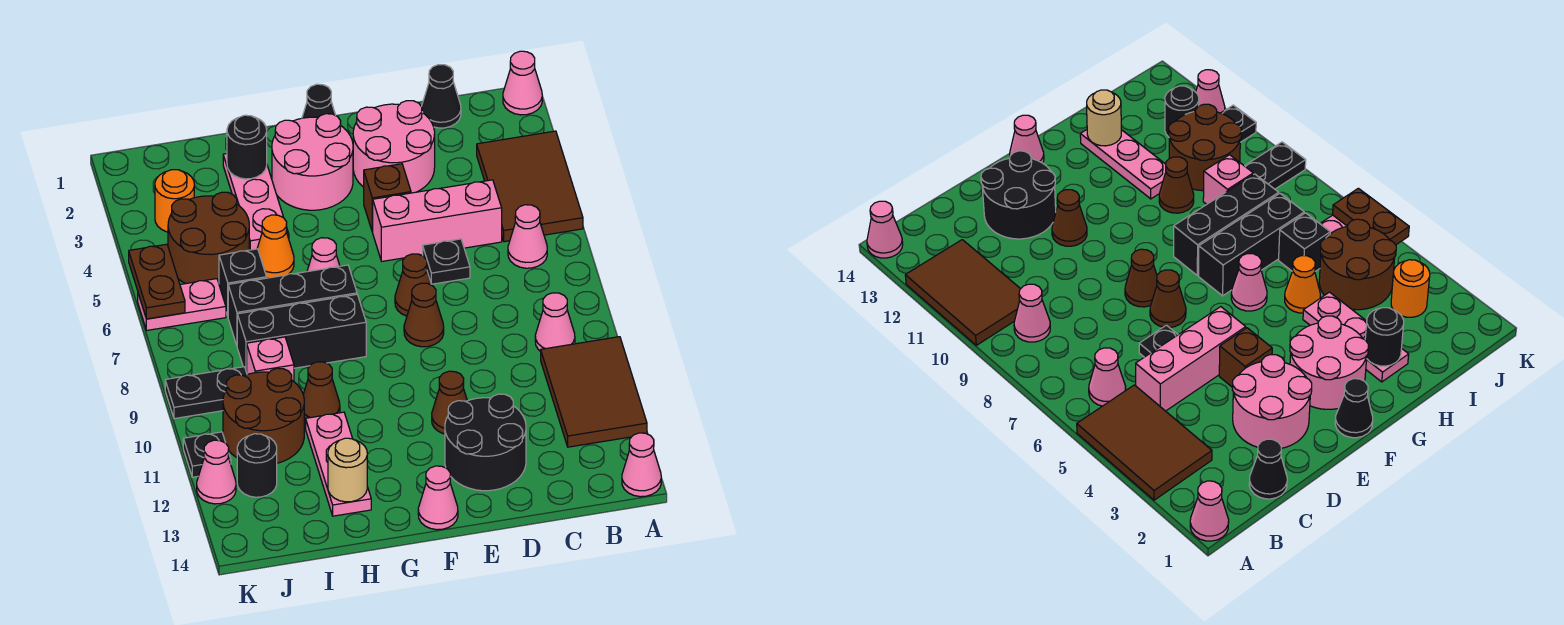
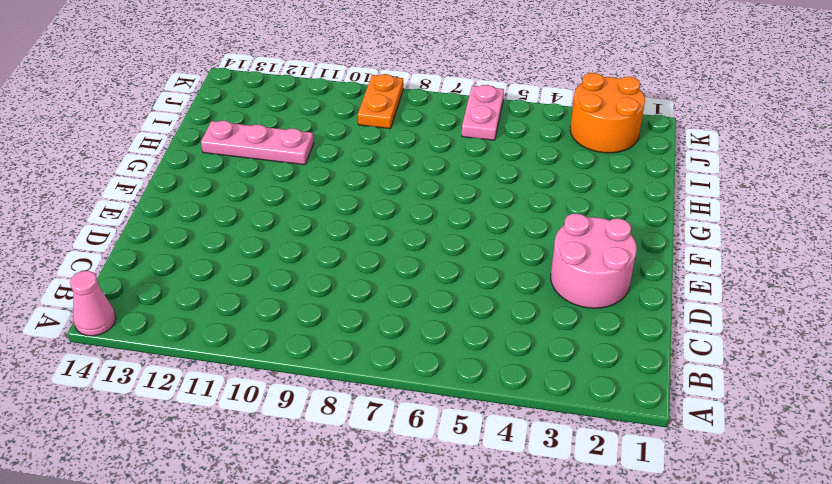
orange 2x2 round brick [570,73,645,153] -> orange 1x1 round brick [155,170,194,232]
orange 1x2 plate [358,74,403,129] -> black 1x2 plate [165,367,247,419]
none -> pink 1x1 cone [503,51,542,115]
none -> brown 2x3 tile [477,131,583,242]
none -> brown 2x3 tile [541,337,647,447]
none -> pink 1x1 cone [508,205,547,268]

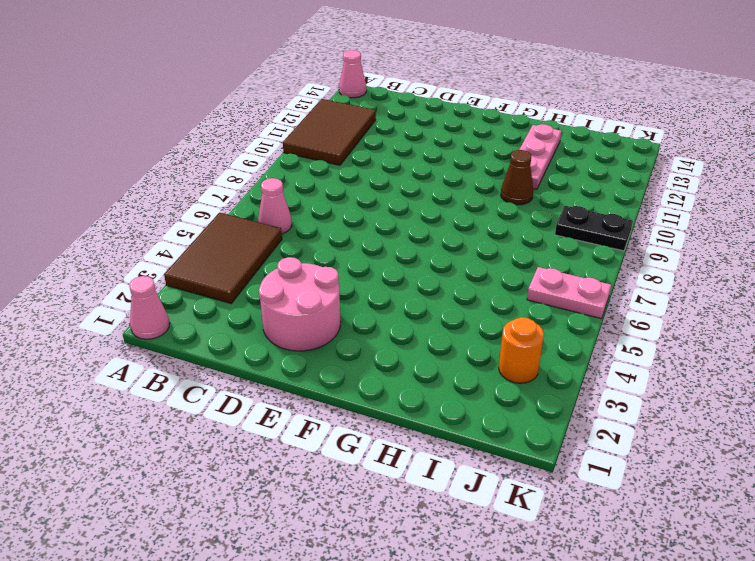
none -> pink 1x1 cone [535,293,575,352]
none -> black 1x1 cone [422,65,461,128]
none -> pink 1x3 brick [373,180,502,261]
none -> black 1x1 plate [423,239,470,284]

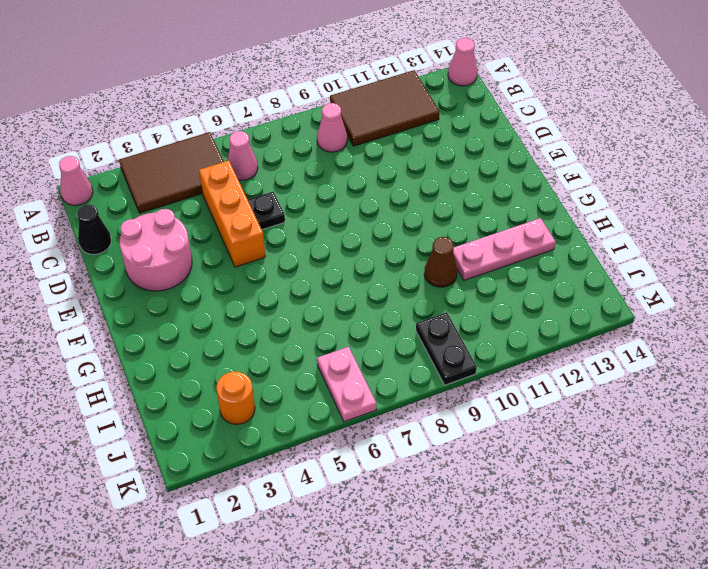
orange 1x3 brick [199,161,265,267] -> pink 1x3 brick [373,180,502,261]
none -> black 2x2 round brick [445,394,526,491]
none -> brown 1x1 brick [364,164,411,232]
none -> brown 1x1 cone [395,254,431,316]
none -> brown 1x1 cone [404,283,444,347]

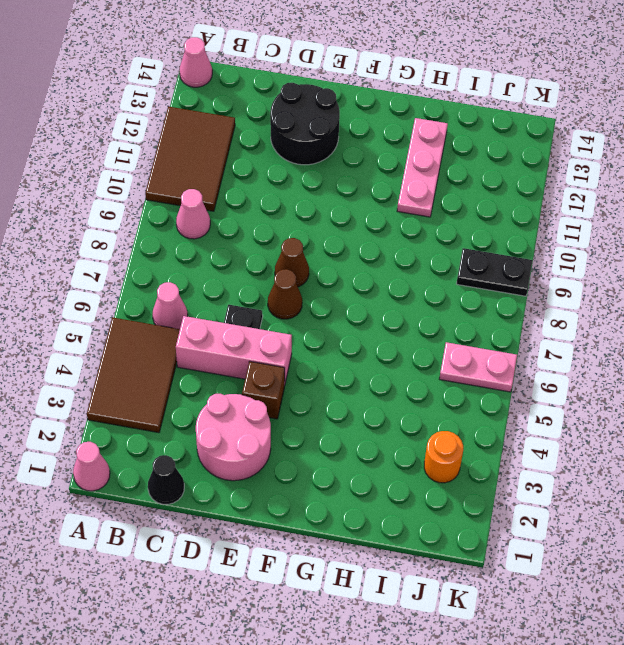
none -> brown 1x1 cone [432,371,467,434]
none -> black 1x1 cone [302,84,335,118]
none -> pink 2x2 round brick [272,114,353,210]
none -> pink 1x1 cone [418,466,458,530]

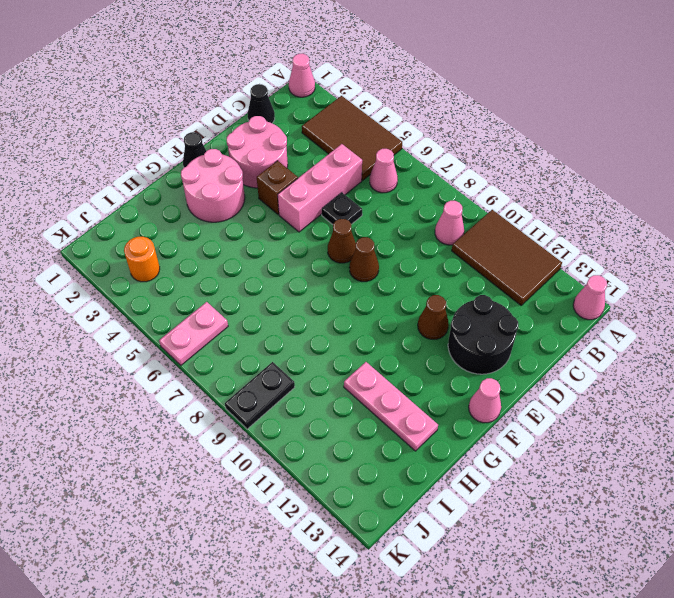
none -> pink 1x1 cone [307,238,340,272]
none -> black 1x3 brick [228,265,357,345]
none -> black 1x3 brick [237,294,366,372]
none -> pink 1x3 plate [223,154,289,250]

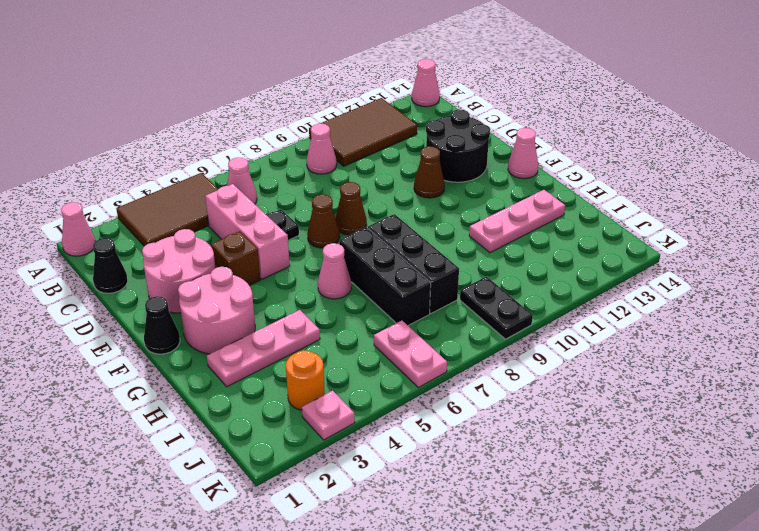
pink 1x1 plate [302,391,355,440] -> none
none -> orange 1x1 cone [257,215,294,278]
none -> brown 1x1 cone [303,362,340,421]
none -> brown 2x2 round brick [168,192,249,284]
none -> black 1x1 brick [219,249,267,316]

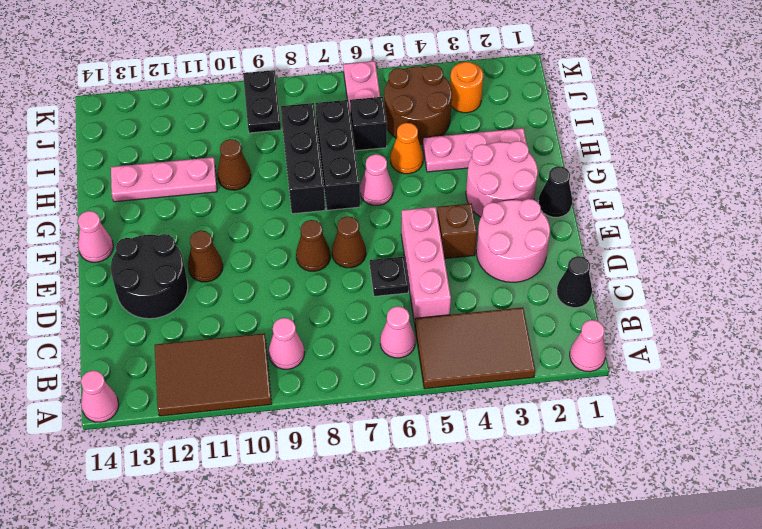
none -> pink 1x1 brick [247,337,294,381]
none -> brown 2x2 round brick [223,368,304,463]
none -> black 1x1 round brick [237,434,277,497]
none -> black 1x1 plate [183,432,231,477]

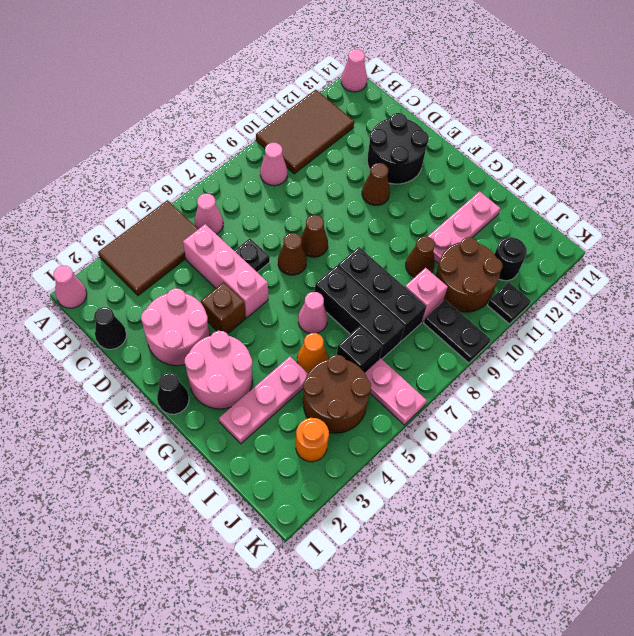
none -> pink 1x1 cone [418,466,458,530]
none -> pink 1x1 cone [197,440,236,504]
none -> black 1x1 round brick [227,115,267,179]
none -> tan 1x1 round brick [328,438,367,502]

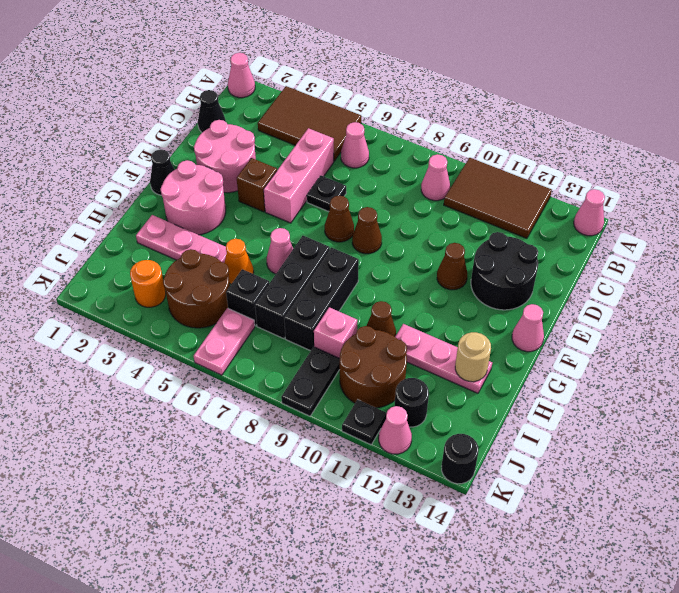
black 1x1 round brick [442,434,479,484] -> black 1x1 round brick moved to [227,115,267,179]
none -> brown 1x2 plate [129,244,185,319]

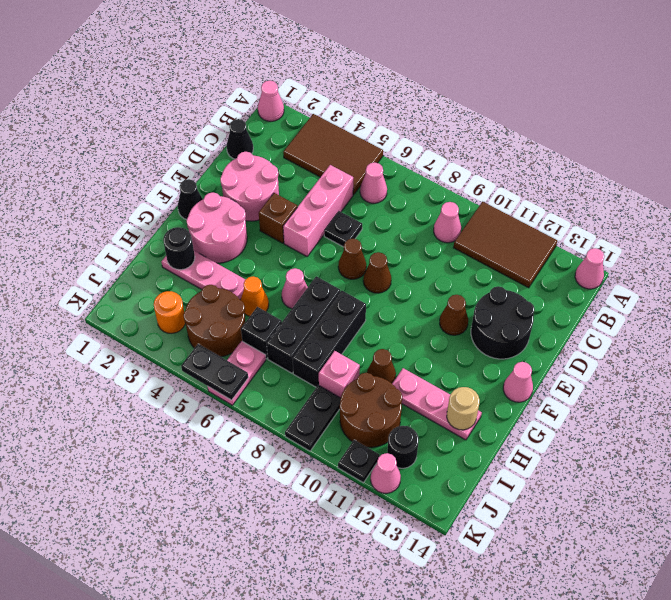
black 1x2 plate [181,344,248,400] -> brown 1x2 plate [129,244,185,319]

